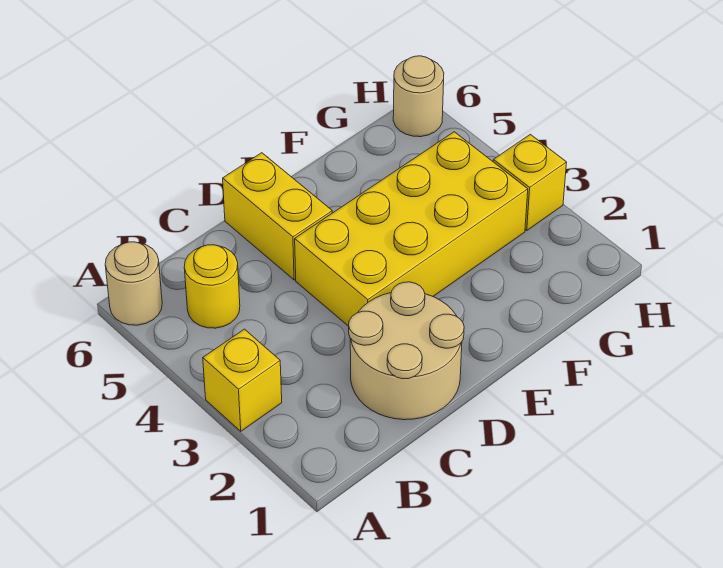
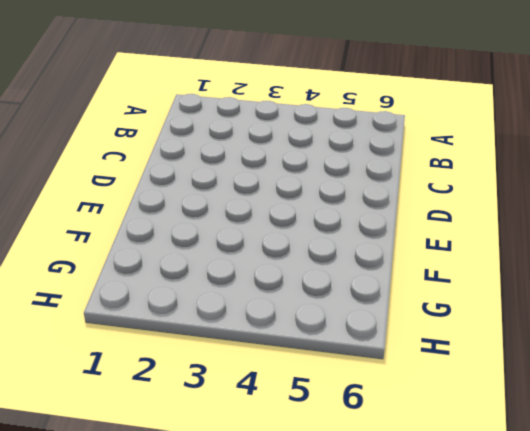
none -> yellow 1x1 brick [203,329,282,431]
none -> tan 1x1 round brick [105,242,162,325]

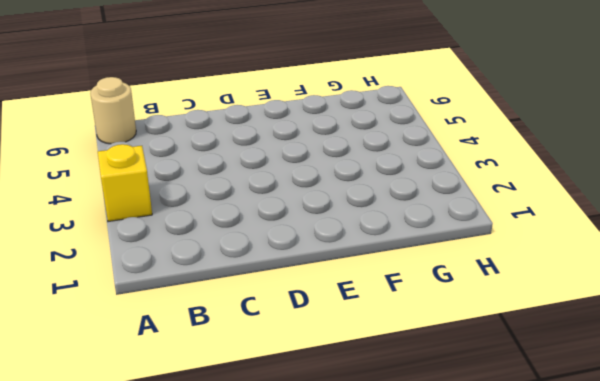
none -> yellow 1x1 round brick [184,245,240,328]
none -> tan 2x2 round brick [349,282,464,420]

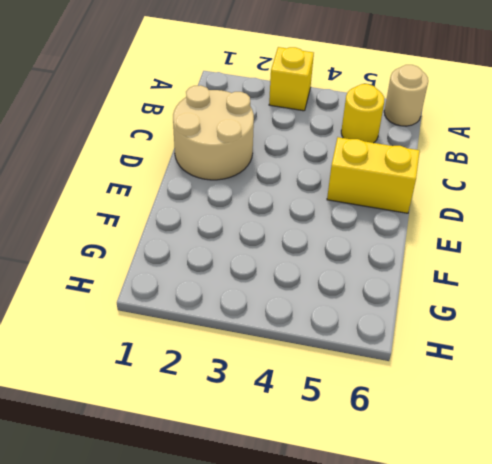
none -> yellow 2x4 brick [295,132,528,326]
none -> yellow 1x1 brick [493,134,567,230]

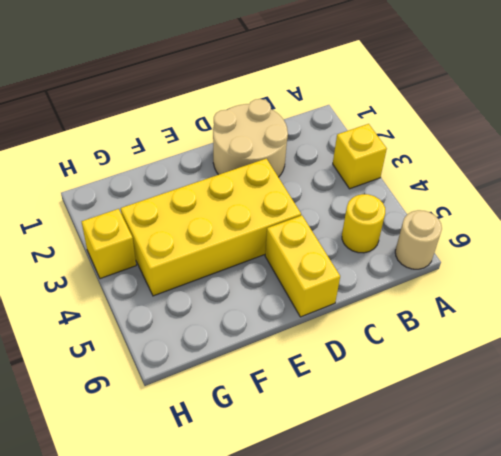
none -> tan 1x1 round brick [393,56,444,137]

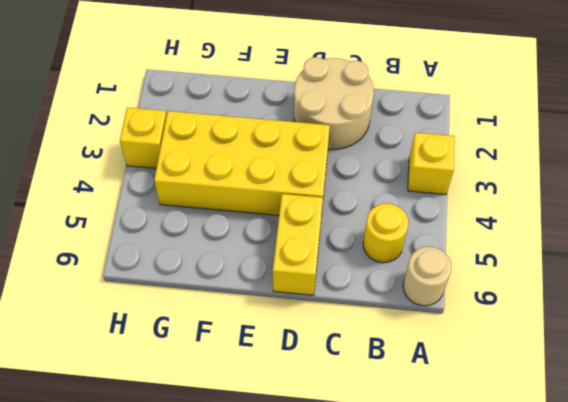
none -> tan 1x1 round brick [393,56,444,137]

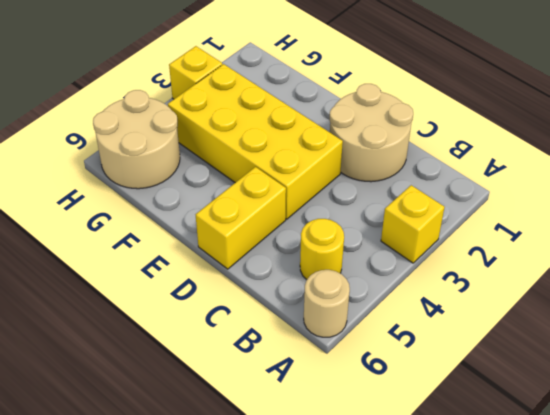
tan 2x2 round brick [93,90,180,189] -> tan 1x1 round brick [393,56,444,137]

